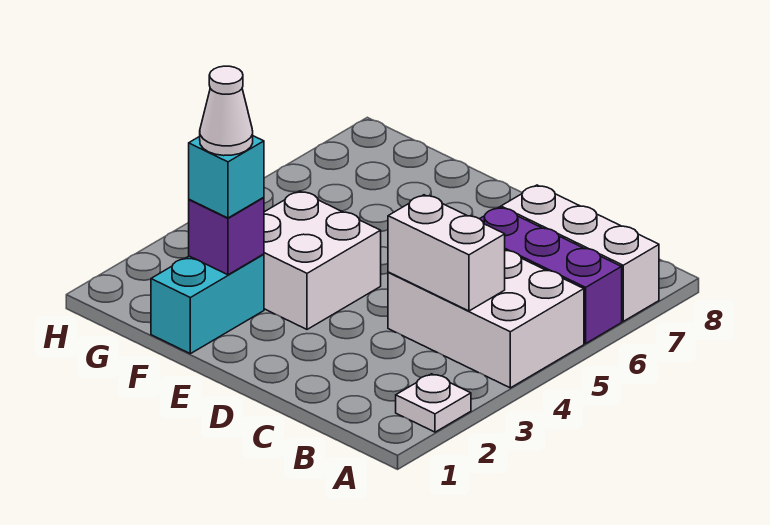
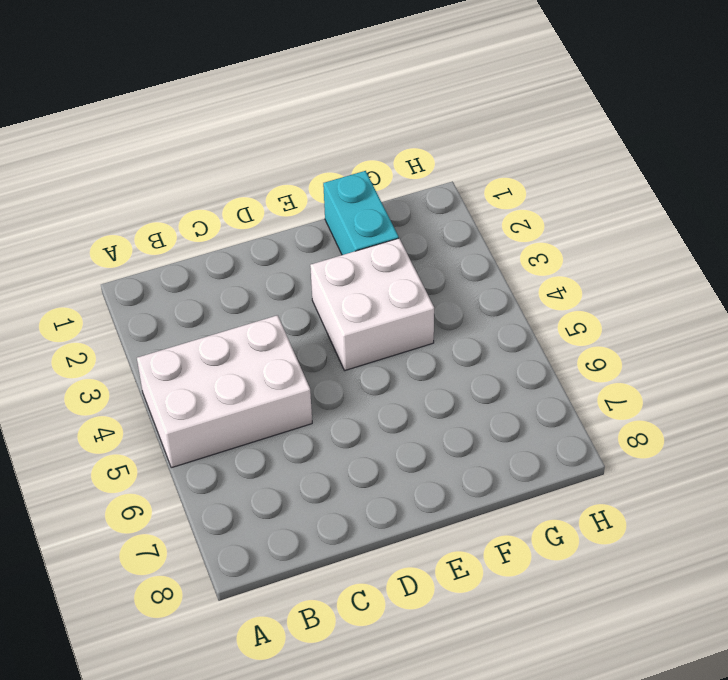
none -> white 1x1 plate [396,374,471,432]
none -> purple 1x3 brick [480,207,622,344]

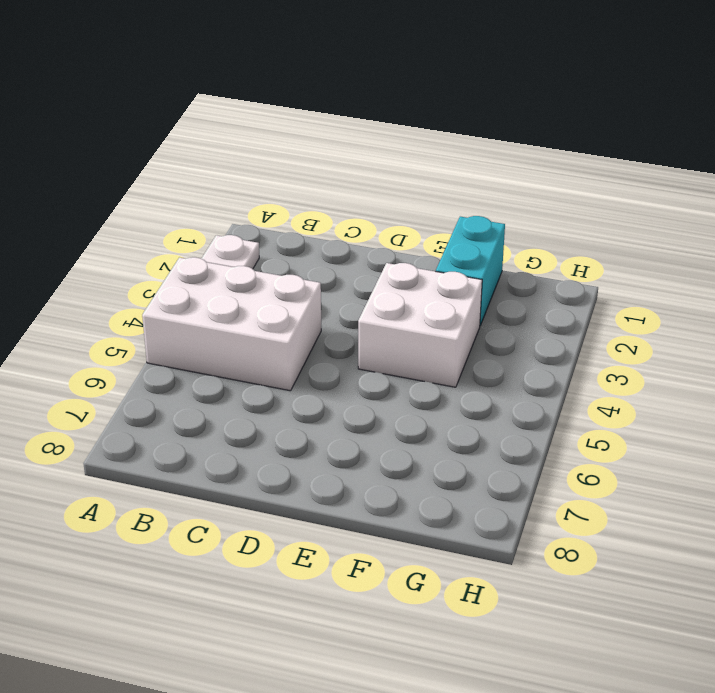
none -> purple 1x3 brick [480,207,622,344]
none -> white 1x3 brick [501,185,659,321]

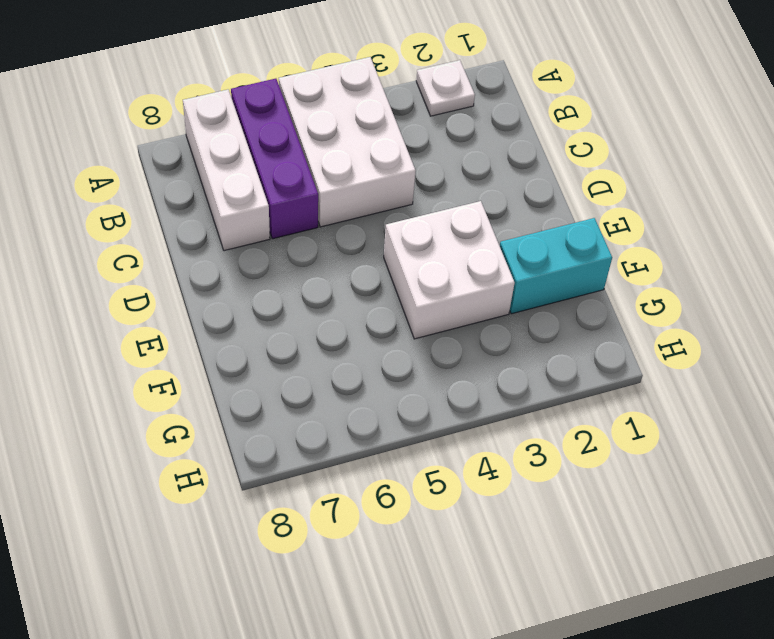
none -> white 1x2 brick [388,195,505,311]
none -> purple 1x1 brick [189,198,264,275]

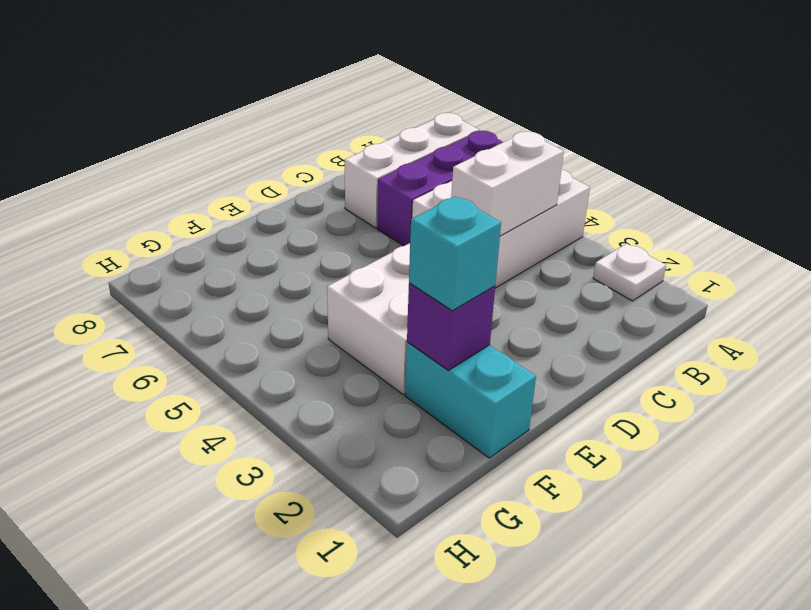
none -> white 1x1 cone [200,66,253,156]

